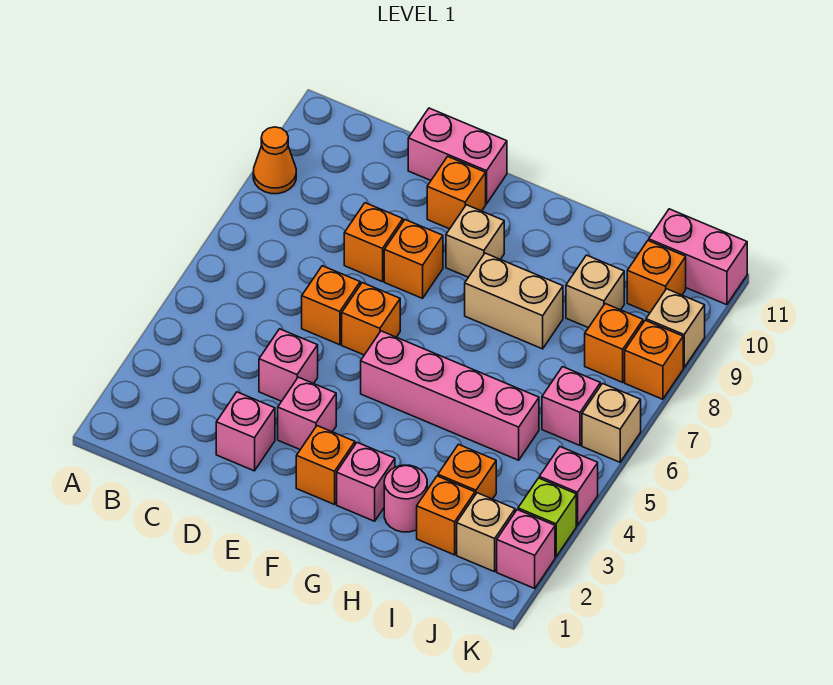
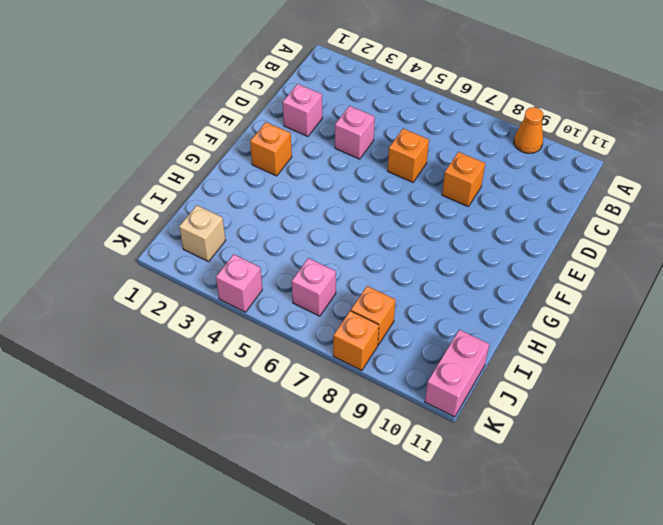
none -> pink 1x2 brick [408,108,507,204]
none -> pink 1x1 brick [278,377,336,450]
none -> orange 1x1 brick [342,283,400,355]
none -> orange 1x1 brick [384,220,443,298]

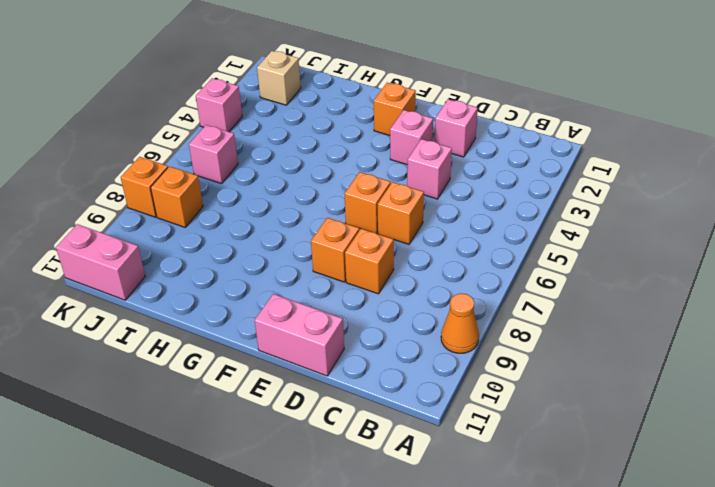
none -> orange 1x1 brick [427,156,486,229]
none -> pink 1x4 brick [361,331,539,460]
none -> tan 1x1 brick [446,205,504,277]
none -> pink 1x1 brick [337,443,395,521]

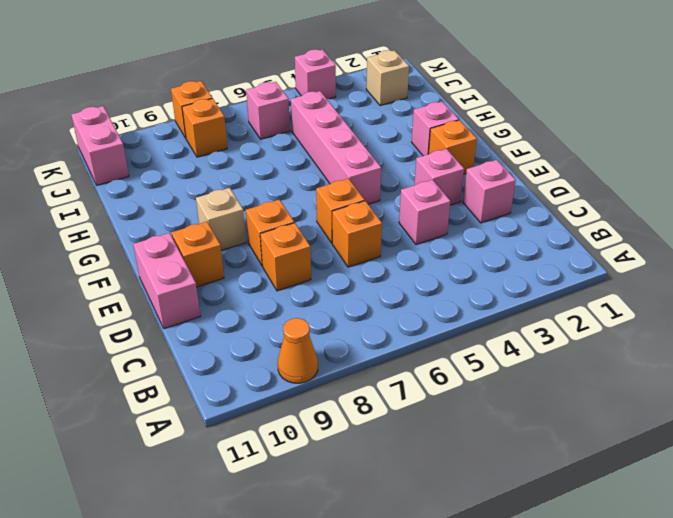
none -> tan 1x2 brick [465,253,563,349]
none -> pink 1x1 round brick [384,465,427,532]
none -> orange 1x1 brick [417,476,475,555]
none -> orange 1x1 brick [438,444,496,499]

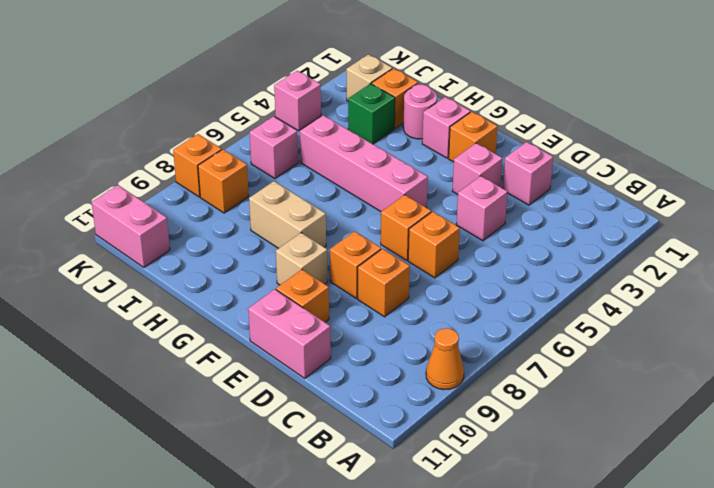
green 1x1 brick [348,84,395,144] -> orange 1x1 brick [438,444,496,499]
none -> tan 1x1 brick [566,255,624,328]
none -> orange 1x1 brick [627,241,686,313]
none -> pink 1x1 brick [497,510,555,588]
none -> lime 1x1 brick [518,478,576,557]

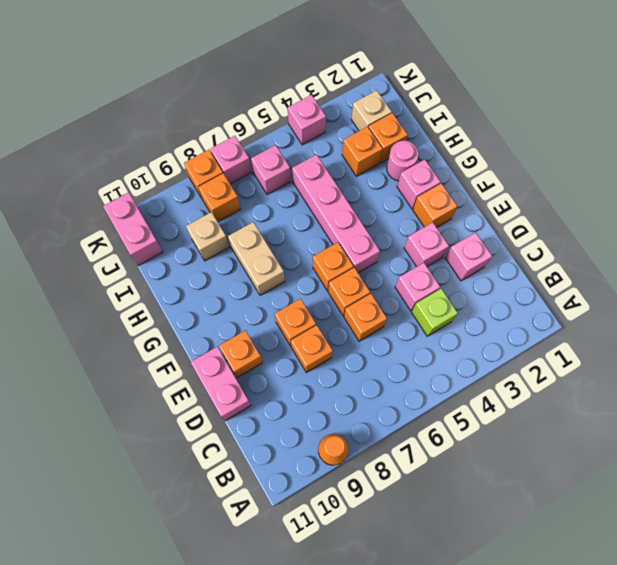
lime 1x1 brick [411,289,458,336] -> lime 1x1 brick moved to [518,478,576,557]
orange 1x1 brick [313,242,354,291] -> orange 1x1 brick moved to [627,241,686,313]
pink 1x1 brick [210,136,251,184] -> pink 1x1 brick moved to [497,510,555,588]
none -> tan 1x1 brick [446,205,504,277]
none -> tan 1x1 brick [582,383,641,462]
none -> tan 1x1 brick [646,289,705,368]

